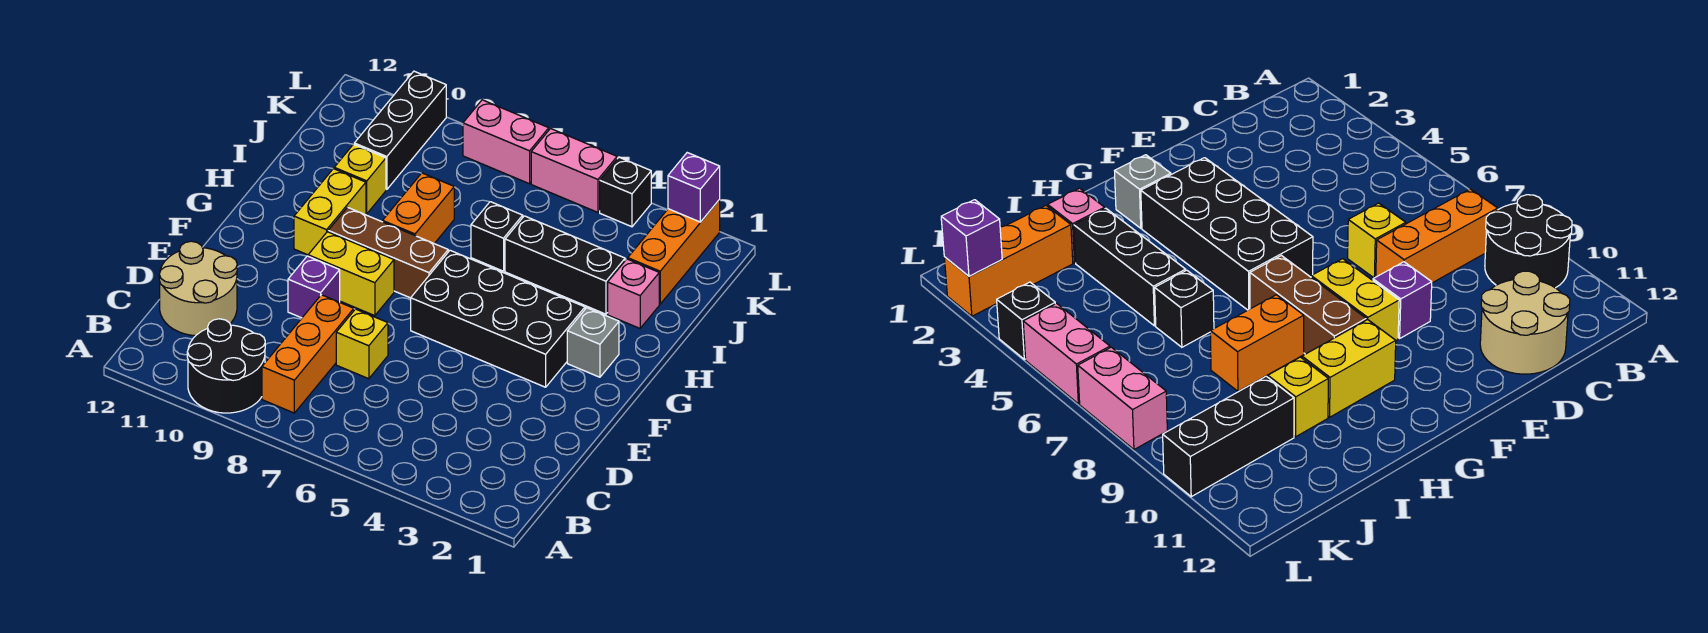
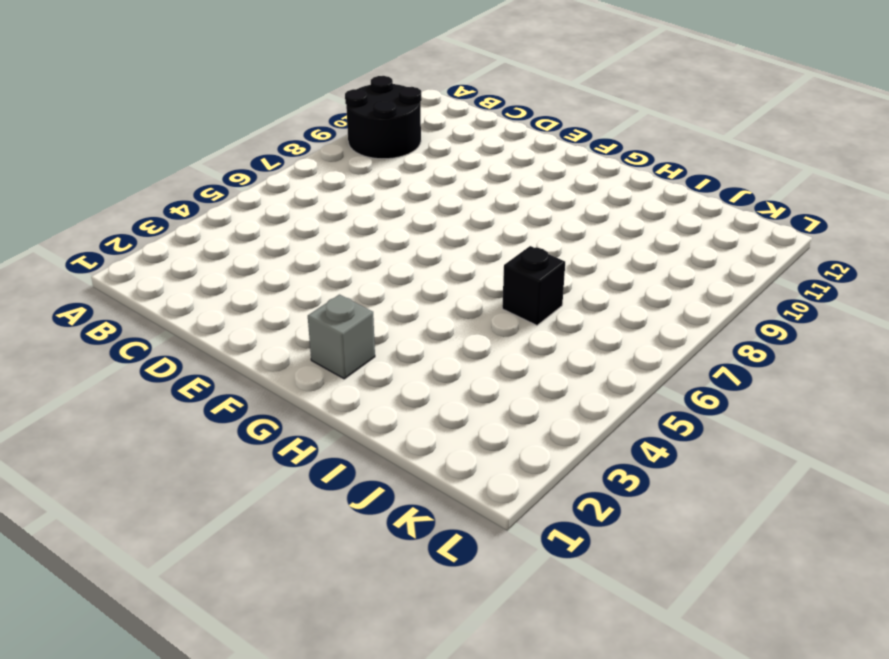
none -> orange 1x3 brick [262,295,354,413]
none -> tan 2x2 round brick [159,241,237,336]
none -> yellow 1x1 brick [336,309,388,379]

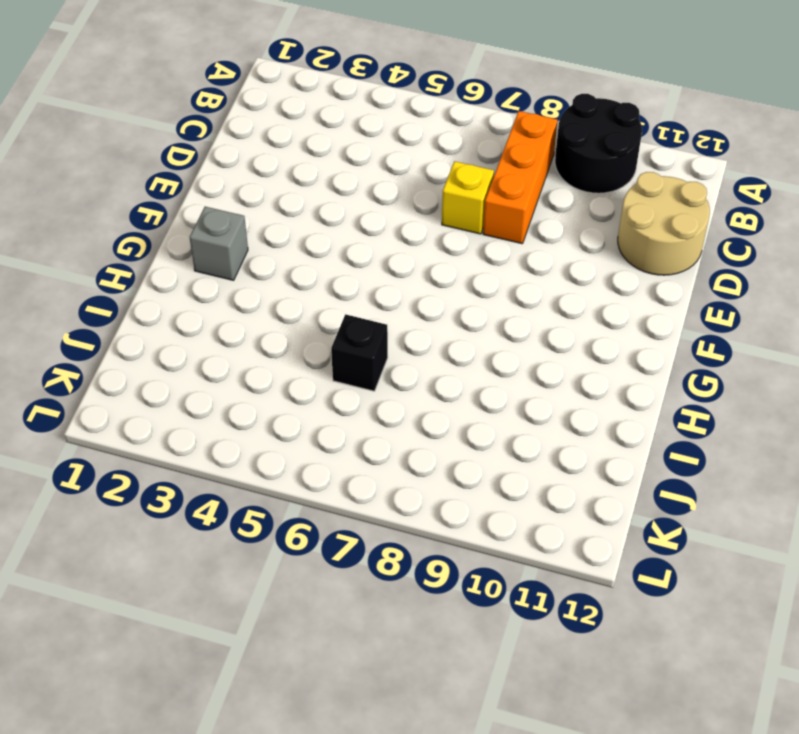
none -> purple 1x1 brick [288,256,340,318]
none -> black 2x4 brick [411,250,585,387]
none -> yellow 1x2 brick [308,232,394,316]

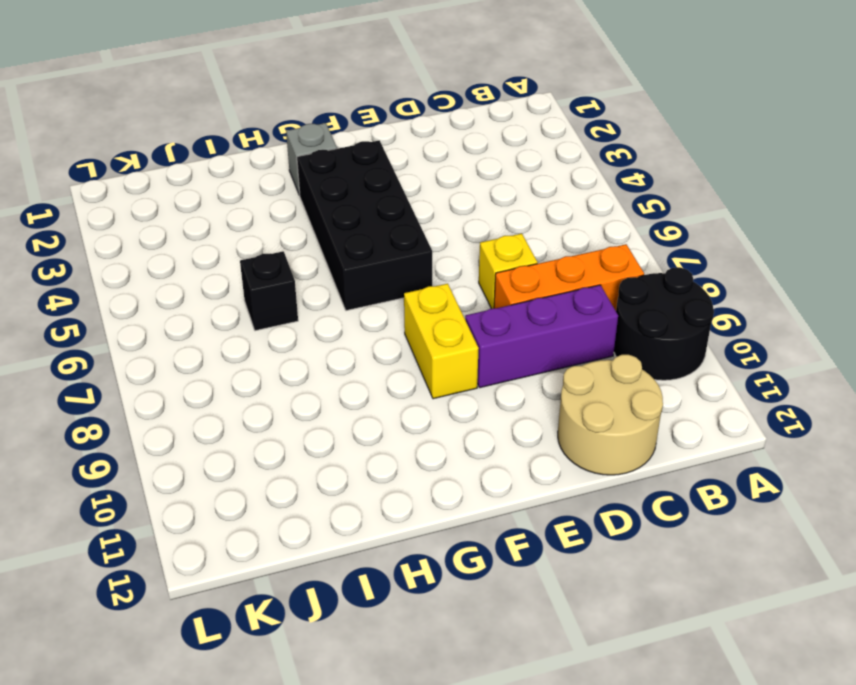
purple 1x3 brick [465,285,618,388] -> purple 1x1 brick [288,256,340,318]
none -> brown 1x3 brick [328,207,448,298]
none -> yellow 1x2 brick [294,169,366,255]
none -> orange 1x2 brick [383,173,454,244]

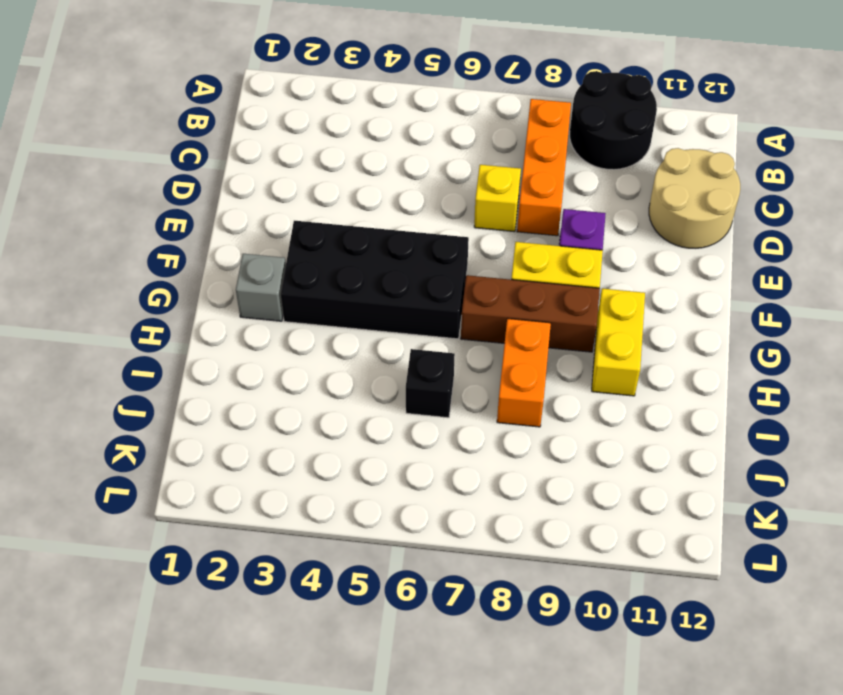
none -> pink 1x1 brick [608,259,659,328]
none -> black 1x3 brick [505,216,625,314]
none -> yellow 1x1 brick [334,144,386,214]

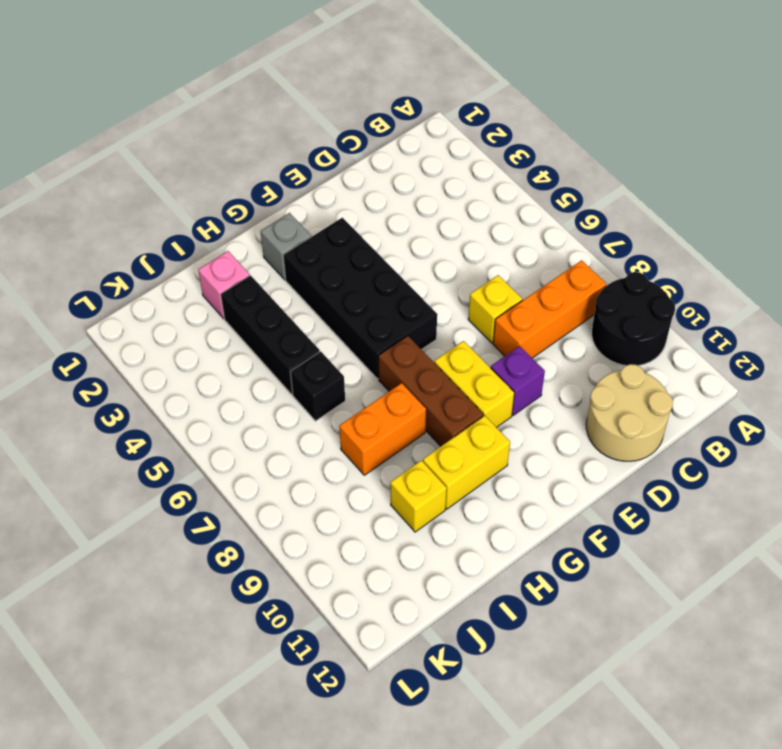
none -> orange 1x3 brick [628,200,720,304]
none -> black 1x3 brick [354,71,446,189]
none -> black 1x1 brick [600,157,651,227]

